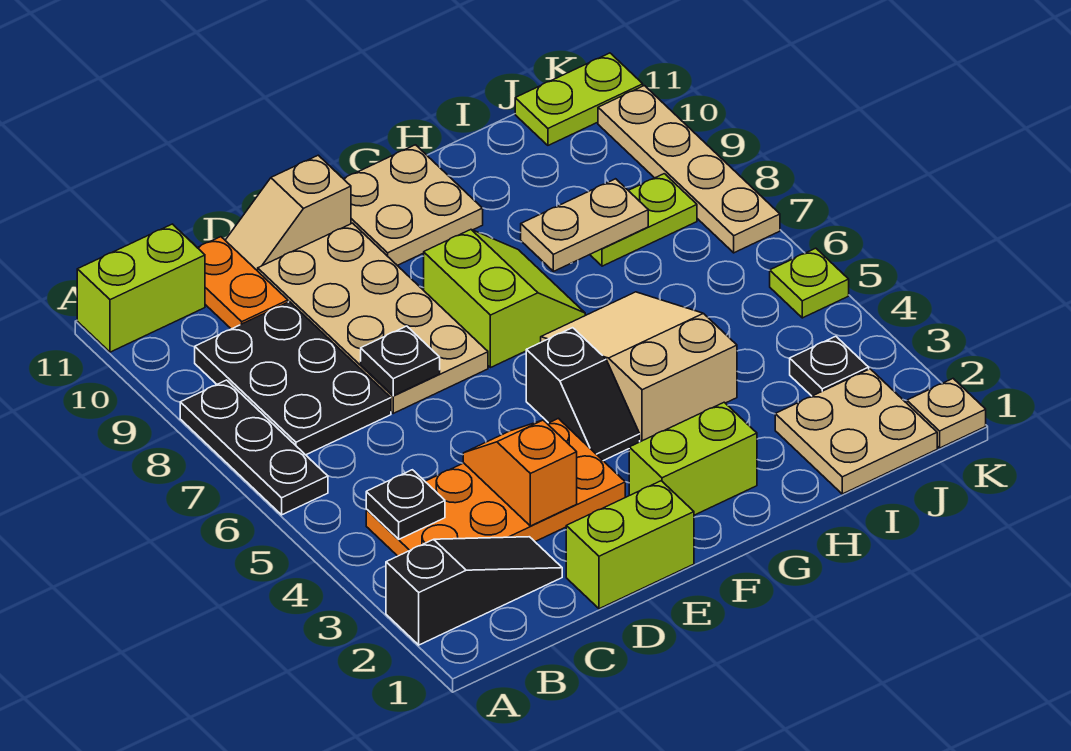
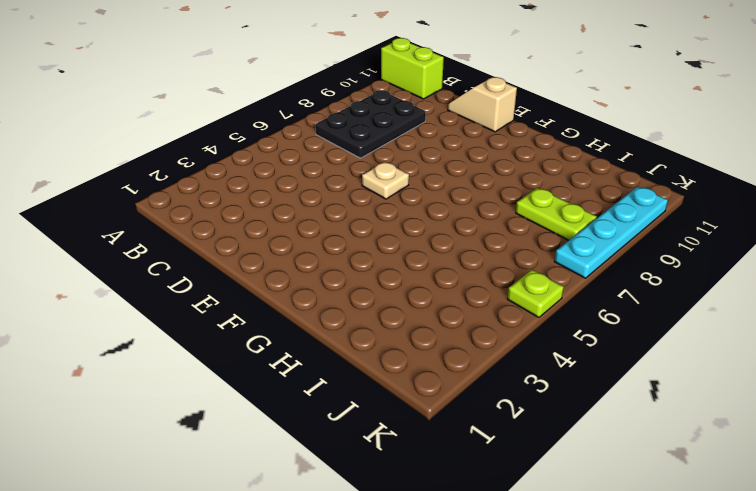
tan 1x1 plate [362,162,409,199] -> tan 1x1 plate moved to [907,379,986,448]
cyan 1x4 plate [554,186,668,278] -> tan 1x4 plate [598,86,780,253]
none -> black 1x3 slope [386,537,562,645]
none -> black 1x3 plate [180,380,328,515]
none -> orange 2x4 plate [366,418,625,556]

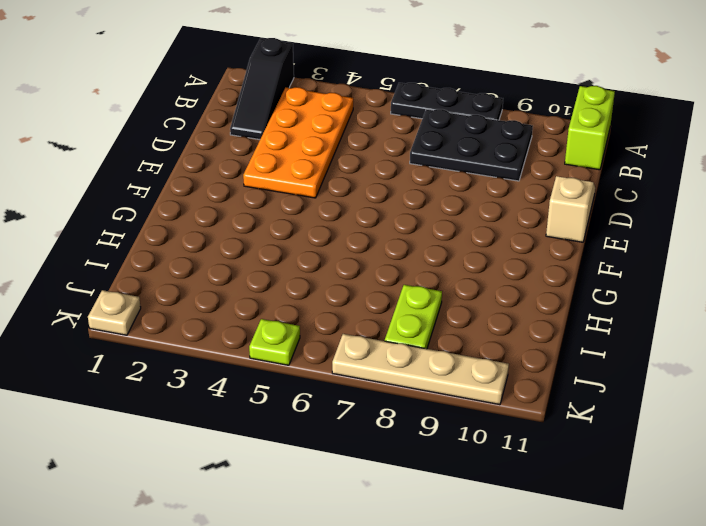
none -> orange 1x2 plate [198,237,288,329]
none -> lime 1x2 brick [566,481,694,609]
none -> tan 2x4 plate [258,223,488,413]

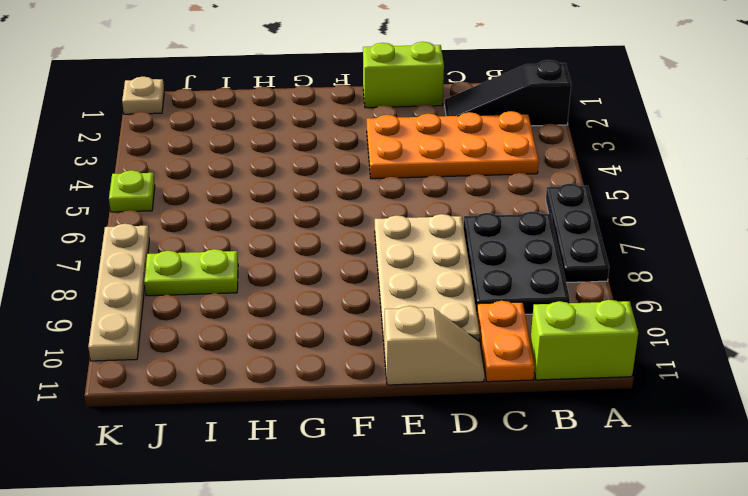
none -> lime 1x2 brick [629,402,757,515]
none -> black 1x2 slope [526,328,640,461]
none -> lime 2x2 slope [424,230,585,368]

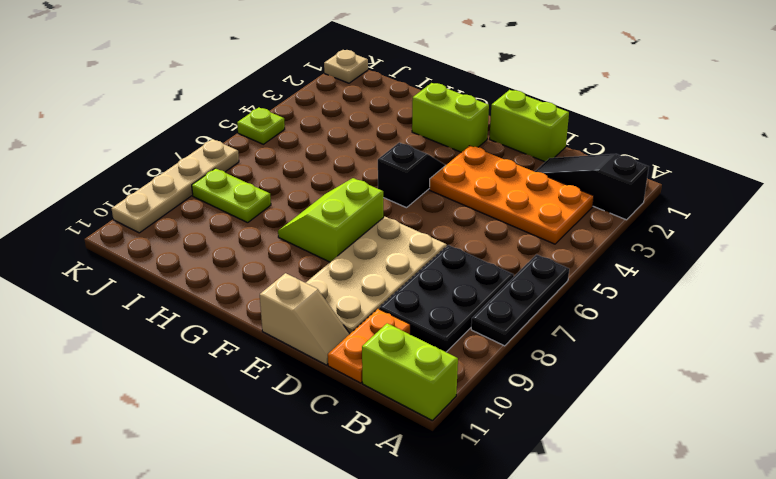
none -> tan 2x2 plate [344,145,483,265]
none -> tan 2x3 slope [541,292,737,441]
none -> tan 2x2 plate [775,369,937,494]

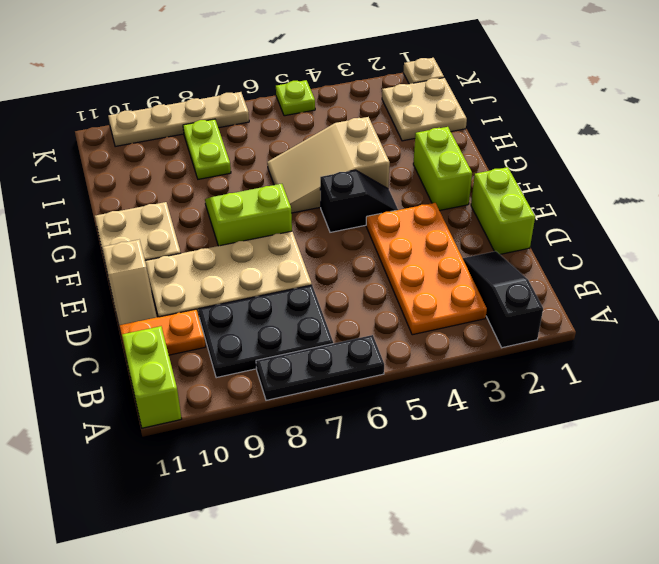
none -> black 1x1 plate [790,336,869,396]
none -> lime 1x2 plate [515,53,643,145]
none -> black 1x1 plate [366,470,445,539]

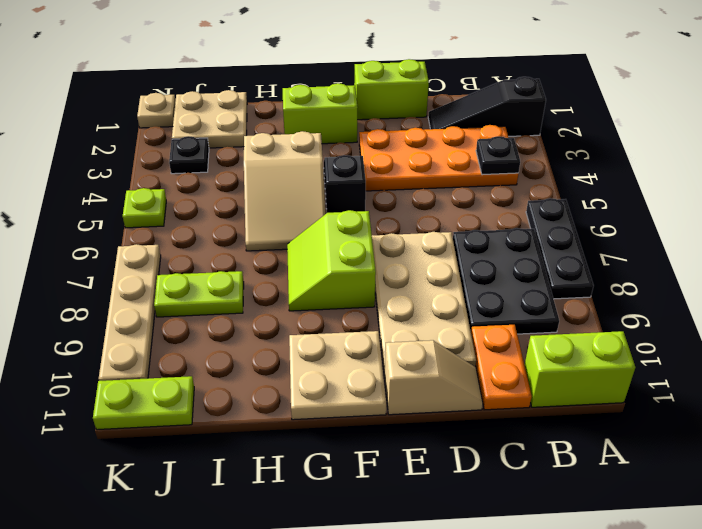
none -> orange 1x2 slope [463,420,577,526]
none -> black 1x1 plate [361,326,440,396]
none -> tan 1x2 plate [521,179,648,271]

